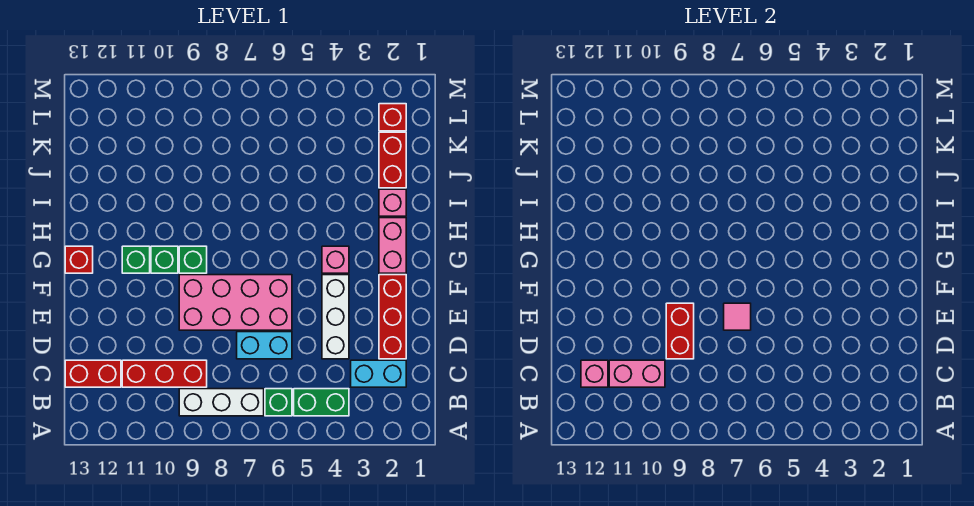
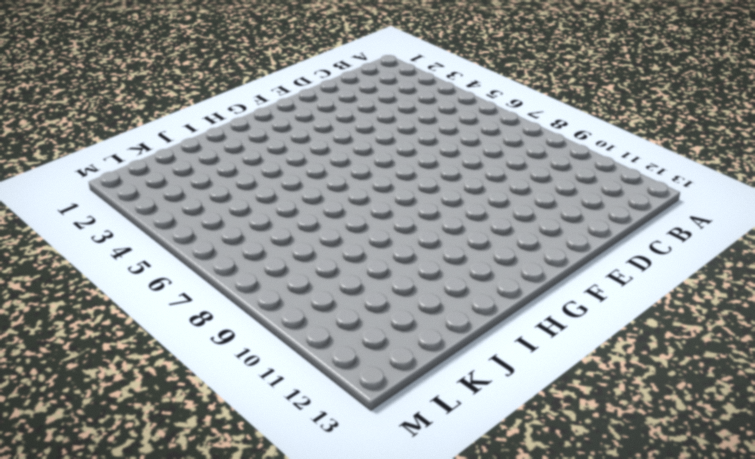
none -> green 1x2 brick [294,389,349,416]
none -> green 1x1 brick [265,389,292,416]
none -> white 1x3 brick [179,389,264,416]

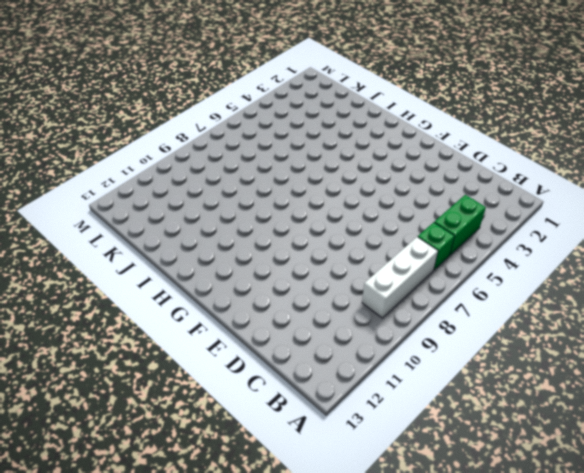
none -> cyan 1x2 brick [351,360,406,387]
none -> red 1x3 brick [122,360,207,387]
none -> red 1x2 brick [65,360,121,387]

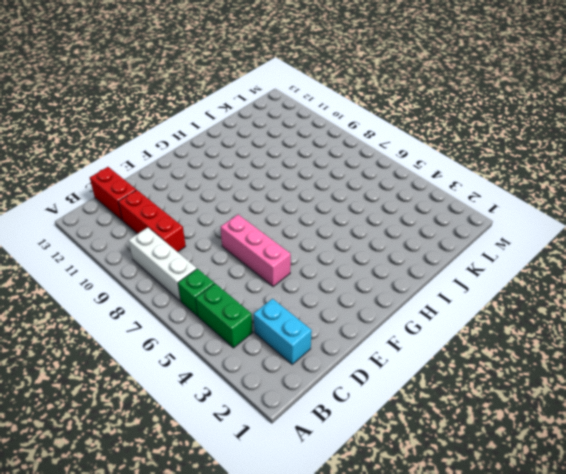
pink 1x3 brick [221,215,291,286] -> pink 2x4 brick [179,275,292,330]
none -> red 1x3 brick [379,275,406,359]
none -> white 1x3 brick [322,275,349,359]
none -> cyan 1x2 brick [237,332,292,359]

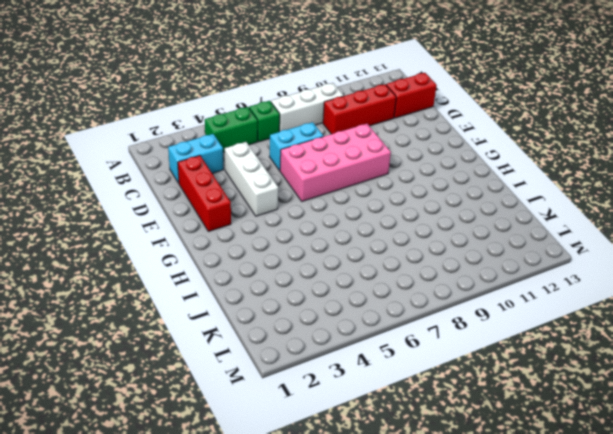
none -> pink 1x2 brick [379,218,406,273]
none -> pink 1x1 brick [322,246,349,273]
none -> green 1x1 brick [179,246,207,273]

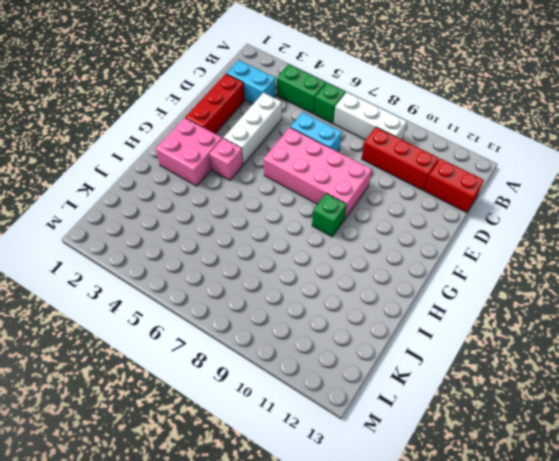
pink 2x2 brick [156,118,222,186] -> pink 1x2 brick [379,218,406,273]
none -> green 1x1 brick [151,246,178,273]
none -> green 1x1 brick [122,246,150,273]
none -> red 1x1 brick [65,246,93,273]

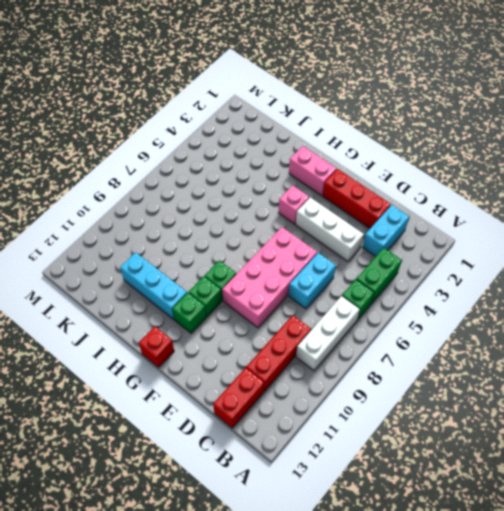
cyan 1x3 brick [120,252,187,319] -> none
none -> pink 1x1 brick [379,189,406,216]
none -> red 1x2 brick [379,132,406,188]
none -> red 1x1 brick [379,104,406,131]

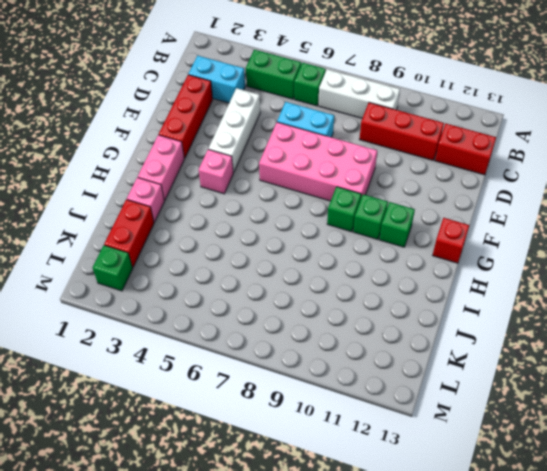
green 1x1 brick [92,245,133,291] -> red 1x1 brick [379,104,406,131]
none -> pink 1x2 brick [609,360,665,387]
none -> pink 1x1 brick [581,360,608,387]
none -> red 1x2 brick [666,303,694,359]

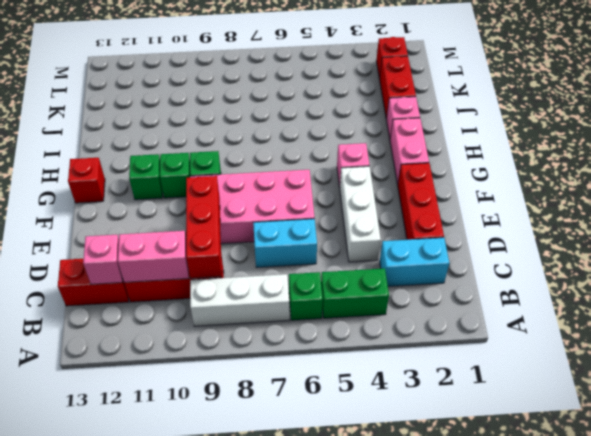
red 1x3 brick [186,176,222,278] -> red 1x2 brick [666,303,694,359]
none -> pink 1x1 tile [724,303,751,330]

